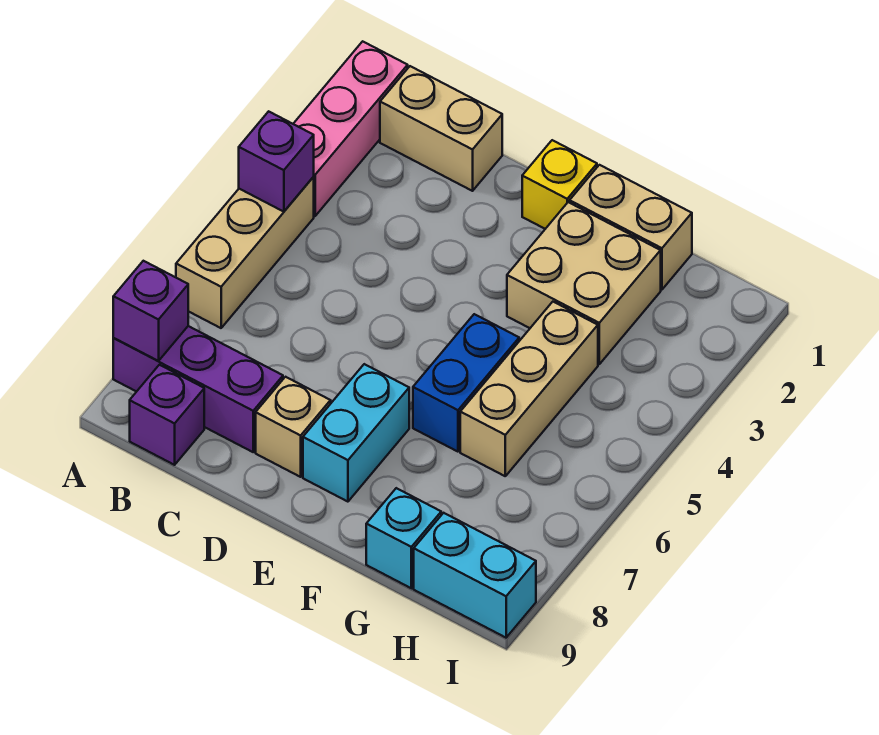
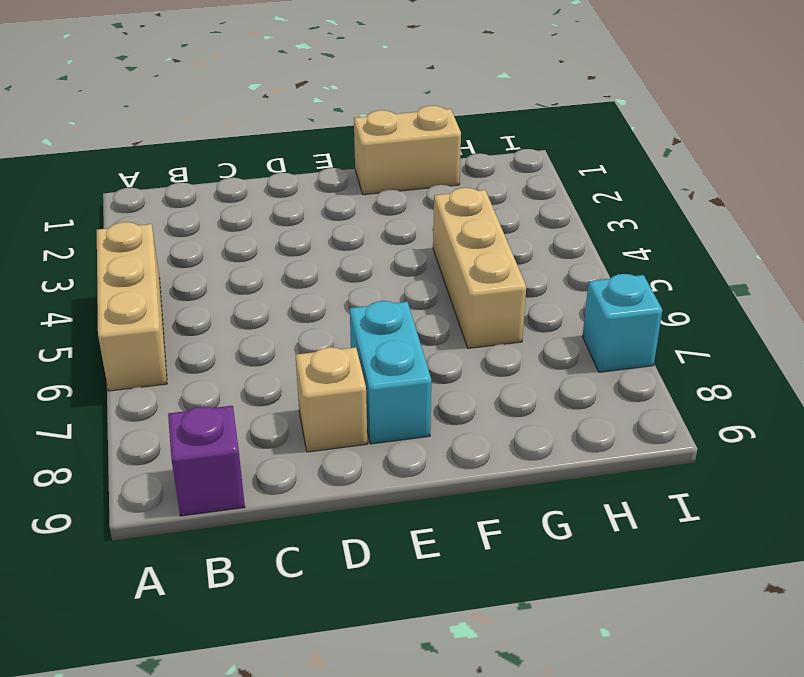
cyan 1x1 brick [582,274,662,372] -> cyan 1x1 brick moved to [366,488,441,588]
none -> pink 1x3 brick [294,41,408,216]
none -> purple 1x3 brick [113,326,283,452]
none -> tan 1x2 brick [380,66,502,191]

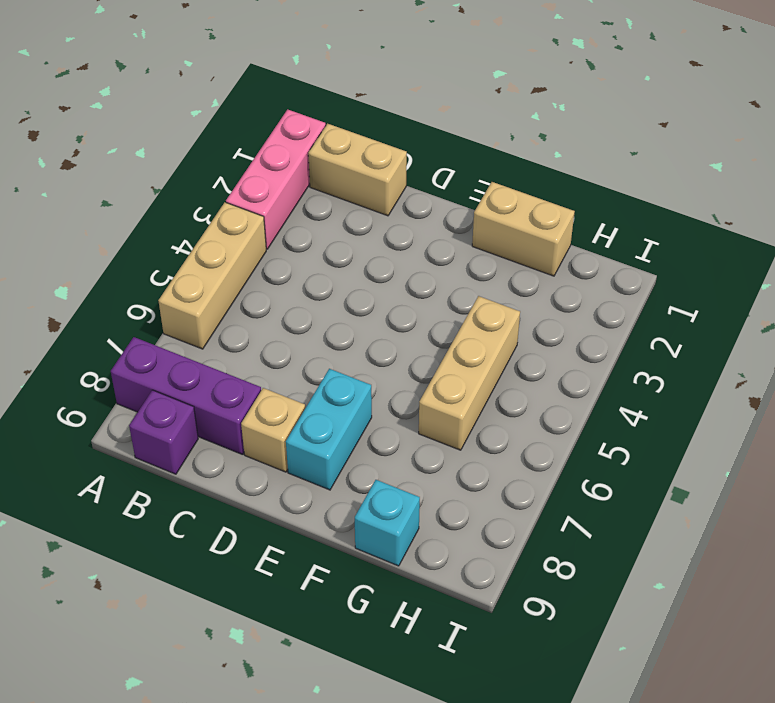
none -> yellow 1x1 brick [522,140,597,229]
none -> tan 2x2 brick [507,202,661,364]
none -> blue 1x2 brick [413,314,519,452]

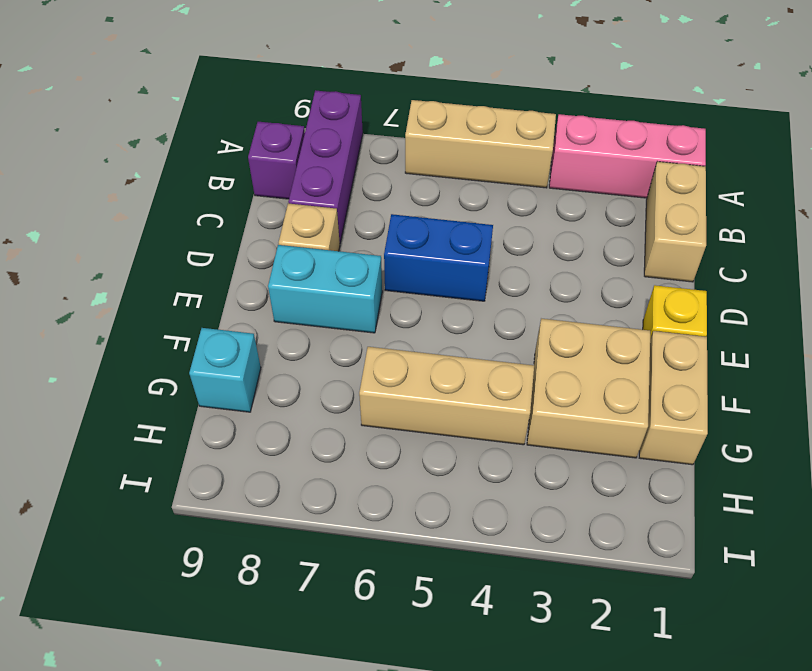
blue 1x2 brick [384,214,493,301] -> blue 1x2 brick moved to [413,314,519,452]
none -> cyan 1x2 brick [414,513,536,638]
none -> purple 1x1 brick [239,111,314,212]
none -> purple 1x1 brick [113,261,188,361]

